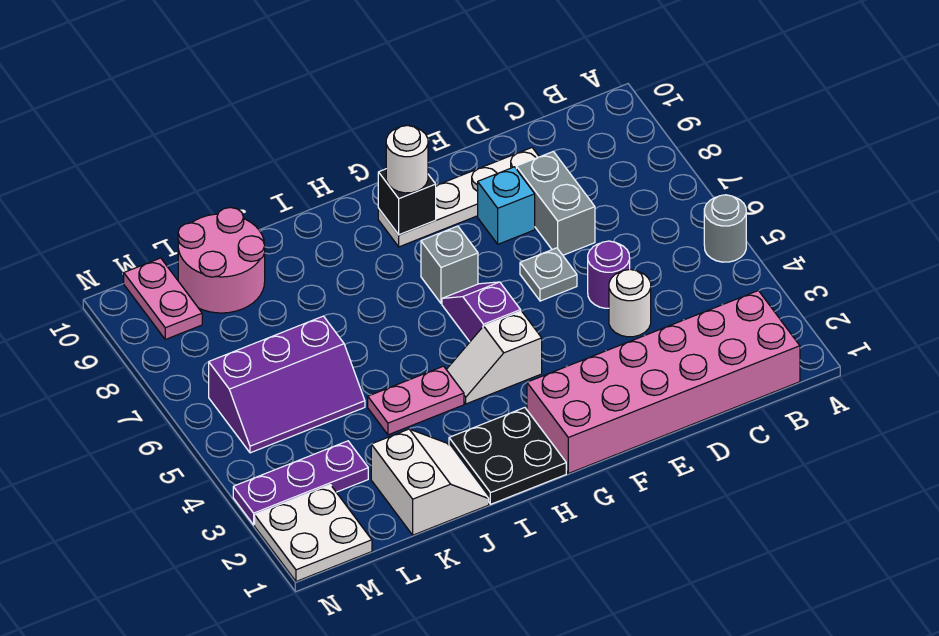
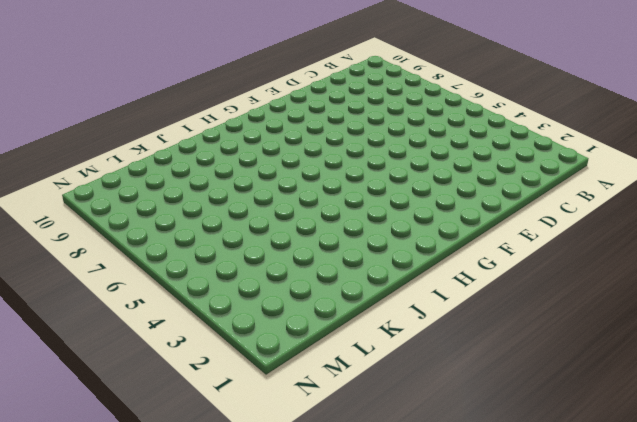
none -> grey 1x1 round brick [704,195,746,262]
none -> pink 2x6 brick [527,291,800,473]
none -> white 1x1 round brick [609,269,651,337]

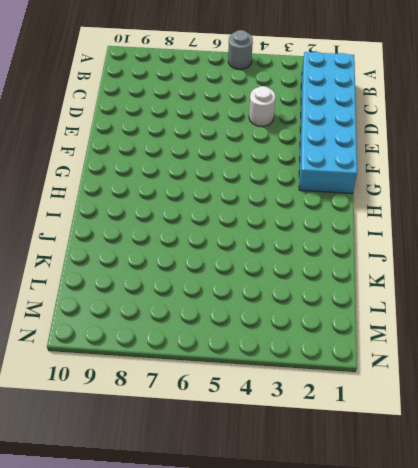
cyan 2x6 brick [299,52,357,194] -> pink 2x6 brick [527,291,800,473]
none -> purple 1x1 round brick [588,241,630,308]
none -> grey 1x2 brick [516,151,595,255]
none -> white 1x4 plate [378,148,539,247]

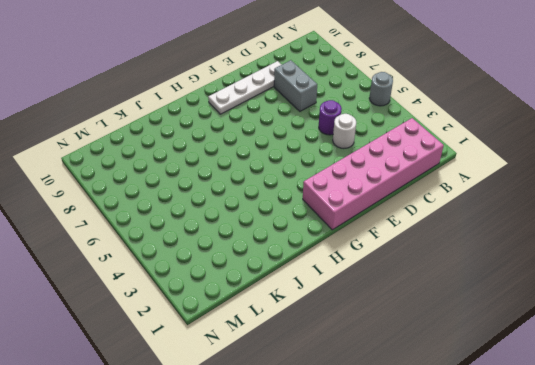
none -> grey 1x1 plate [520,248,577,301]
none -> cyan 1x1 brick [478,167,535,244]
none -> white 1x2 slope [446,311,542,404]

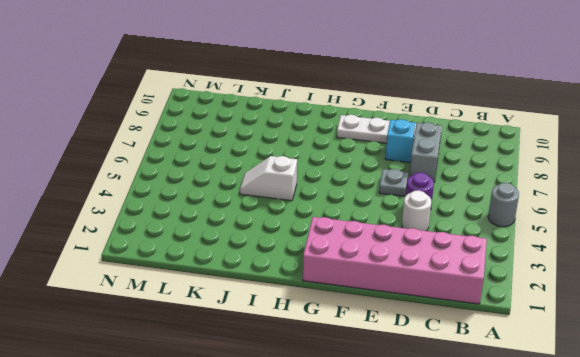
white 1x2 slope [240,156,297,201] -> white 1x2 slope moved to [446,311,542,404]
none -> purple 1x2 slope [442,282,521,342]
none -> grey 1x1 brick [421,226,478,304]
none -> black 2x2 plate [449,408,566,504]

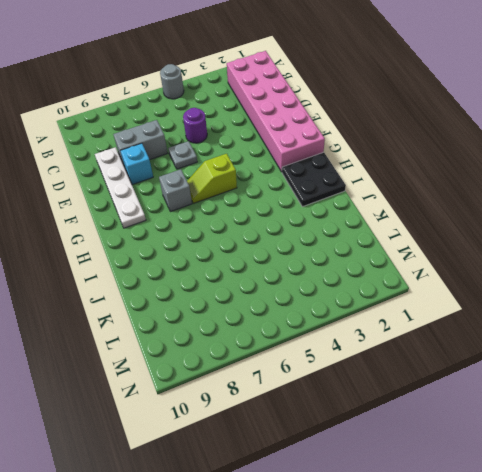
lime 1x2 slope [187,154,237,203] -> purple 1x2 slope [442,282,521,342]
none -> white 1x1 round brick [609,269,651,337]
none -> white 1x2 slope [446,311,542,404]
none -> pink 1x2 plate [368,366,464,435]

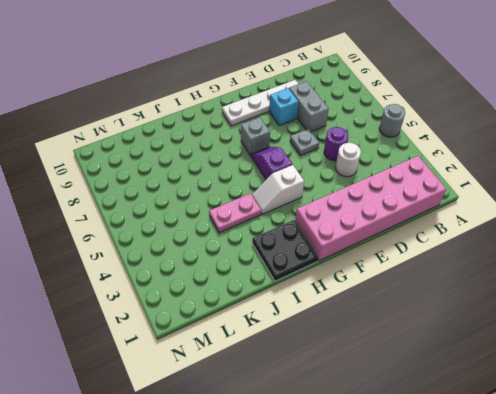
none -> white 2x2 slope [371,429,489,535]
none -> purple 2x3 slope [209,316,365,453]
none -> pink 2x2 round brick [178,208,265,313]

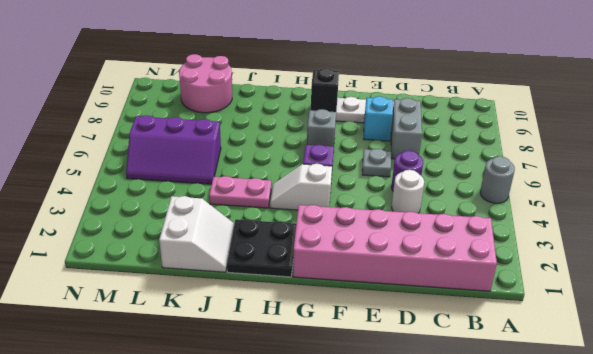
none -> purple 1x3 plate [233,441,368,525]
none -> white 2x2 plate [255,485,372,581]
none -> pink 1x2 plate [124,258,202,339]

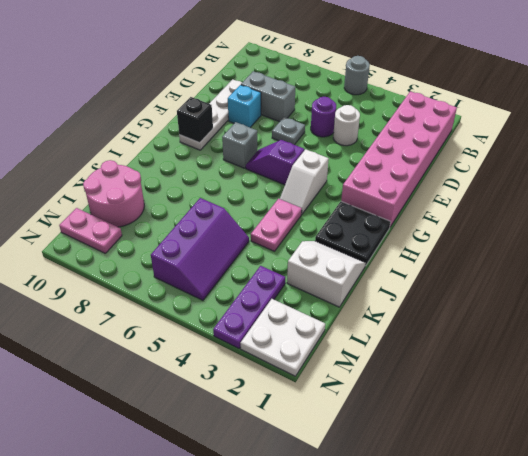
none -> white 1x1 round brick [386,125,428,193]

